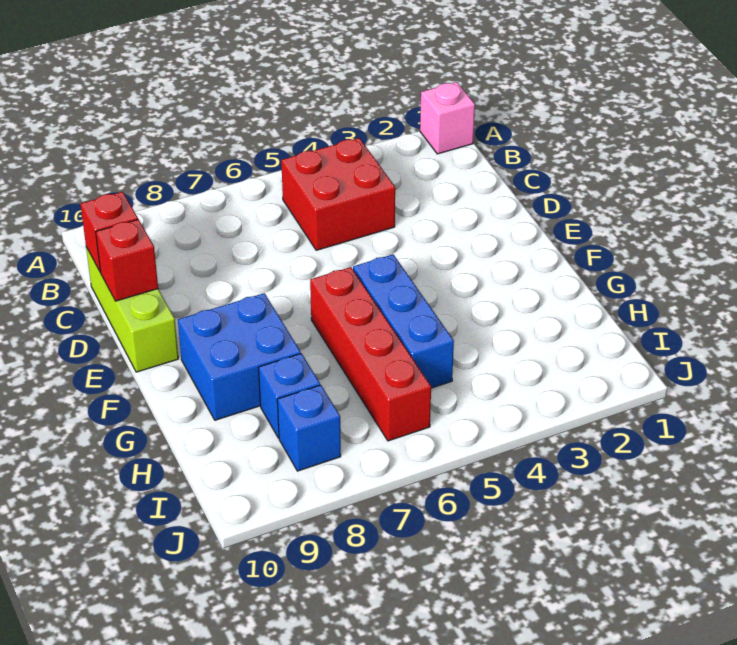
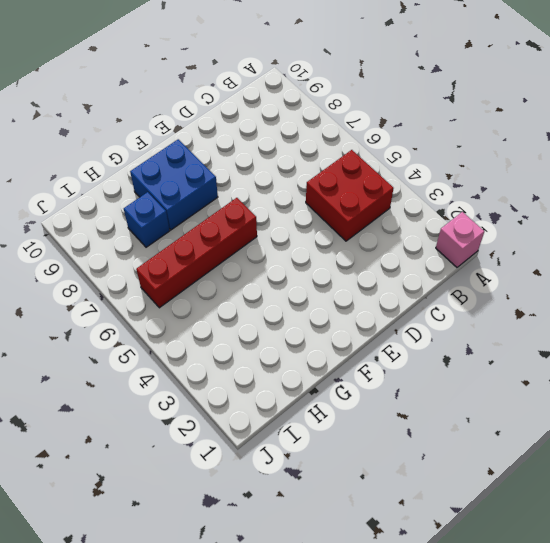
none -> lime 1x3 brick [86,247,178,372]
none -> blue 1x3 brick [353,254,454,388]

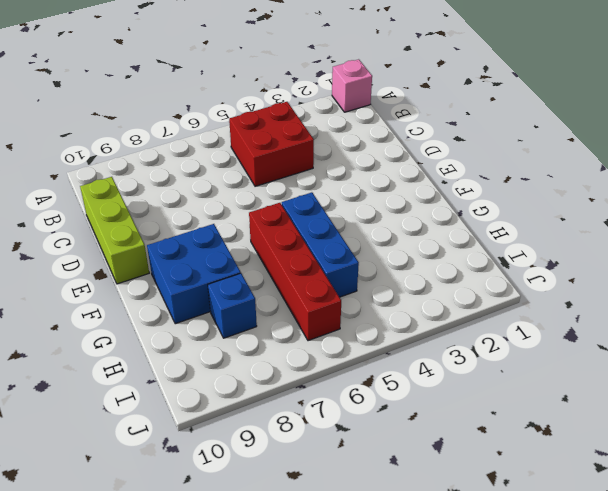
none -> blue 1x1 brick [277,385,341,471]
none -> red 1x1 brick [81,192,138,272]

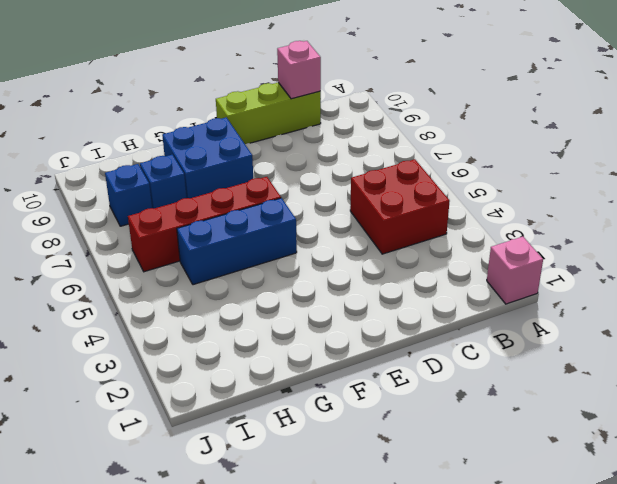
pink 1x1 brick [277,41,321,99] -> red 1x1 brick [81,192,138,272]
none -> red 1x1 brick [96,219,158,301]

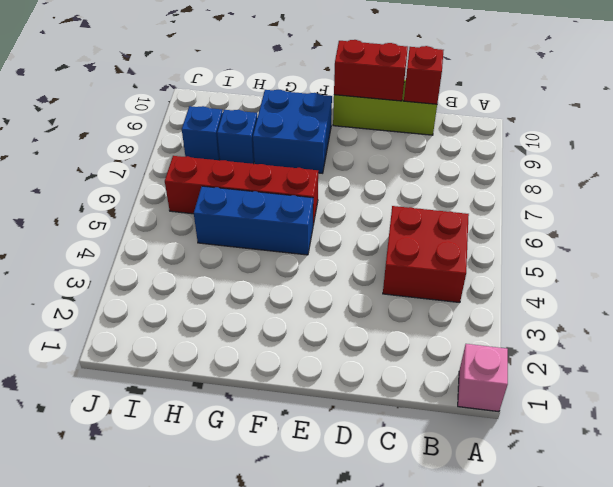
red 1x2 brick [334,40,408,101] -> red 1x1 brick [96,219,158,301]

